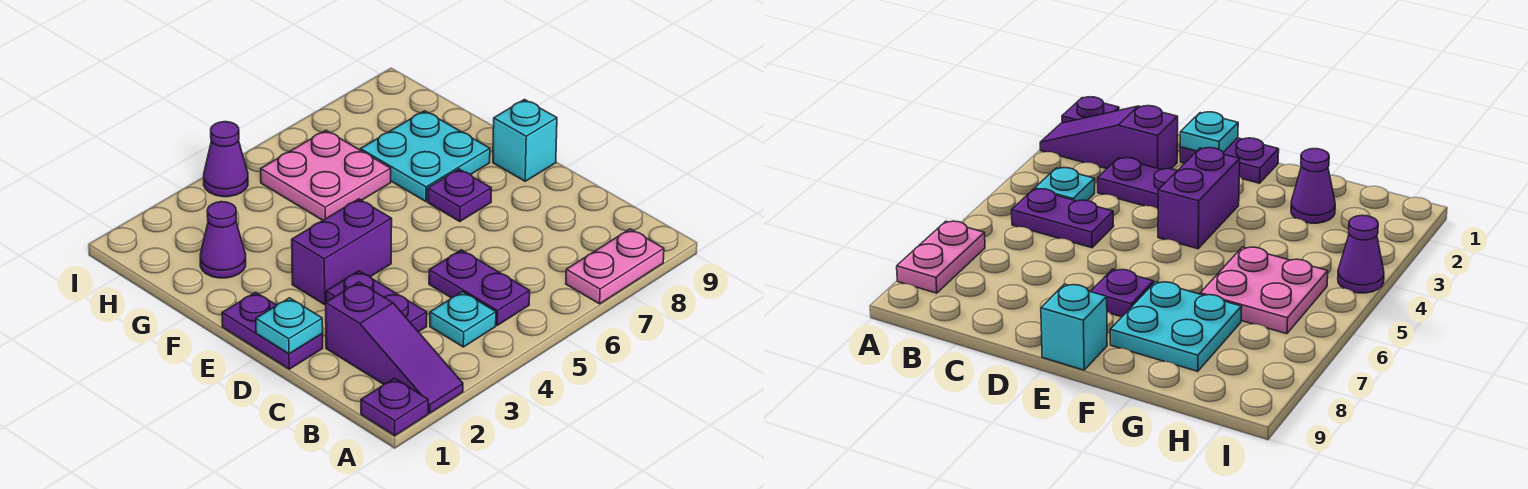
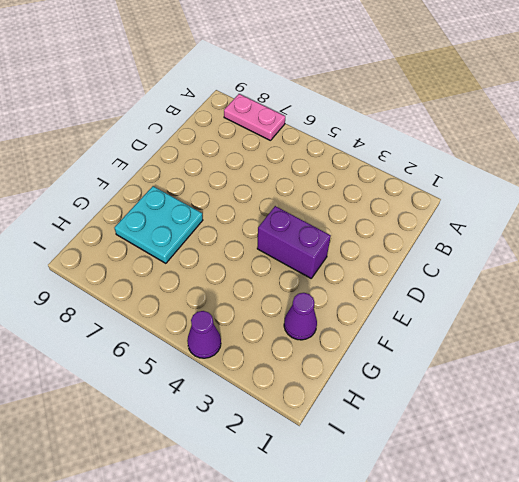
none -> purple 1x1 plate [361,378,428,436]
none -> purple 1x3 slope [326,282,463,413]
none -> cyan 1x1 plate [430,292,496,347]

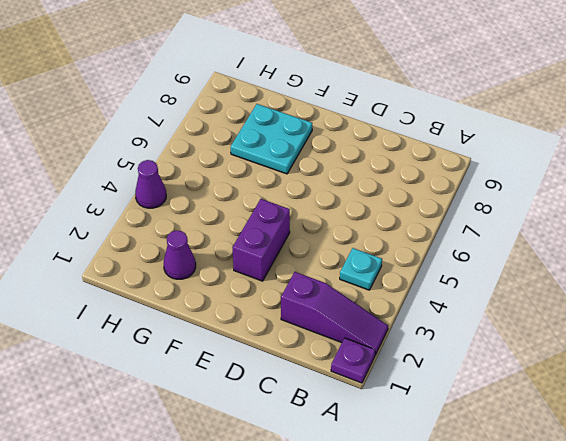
none -> pink 1x2 plate [566,229,664,304]
none -> purple 1x2 plate [429,250,530,325]
none -> purple 1x2 plate [326,271,427,332]

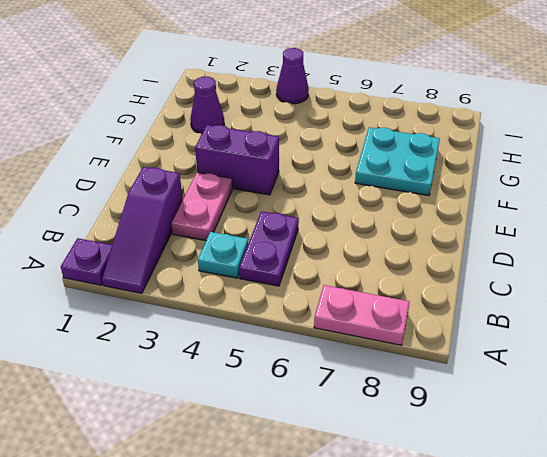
pink 1x2 plate [171,173,232,241] -> purple 1x2 plate [326,271,427,332]
none -> purple 1x2 plate [222,292,323,369]
none -> purple 1x1 plate [428,169,491,222]
none -> cyan 1x1 brick [493,100,557,181]

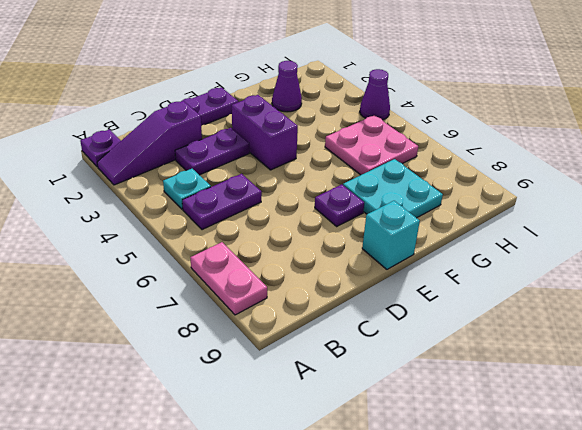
none -> cyan 1x1 plate [256,298,323,354]

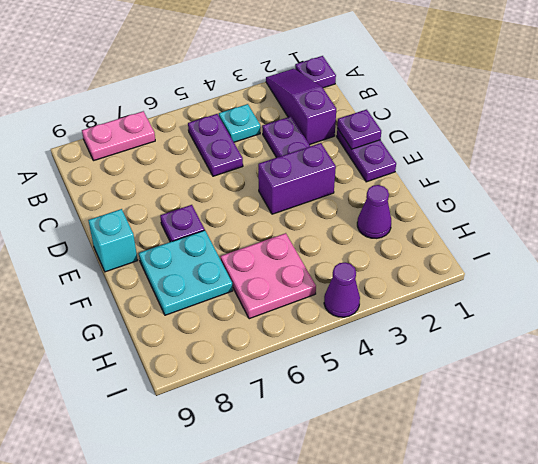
purple 1x1 plate [337,109,381,149] -> cyan 1x1 plate [256,298,323,354]

